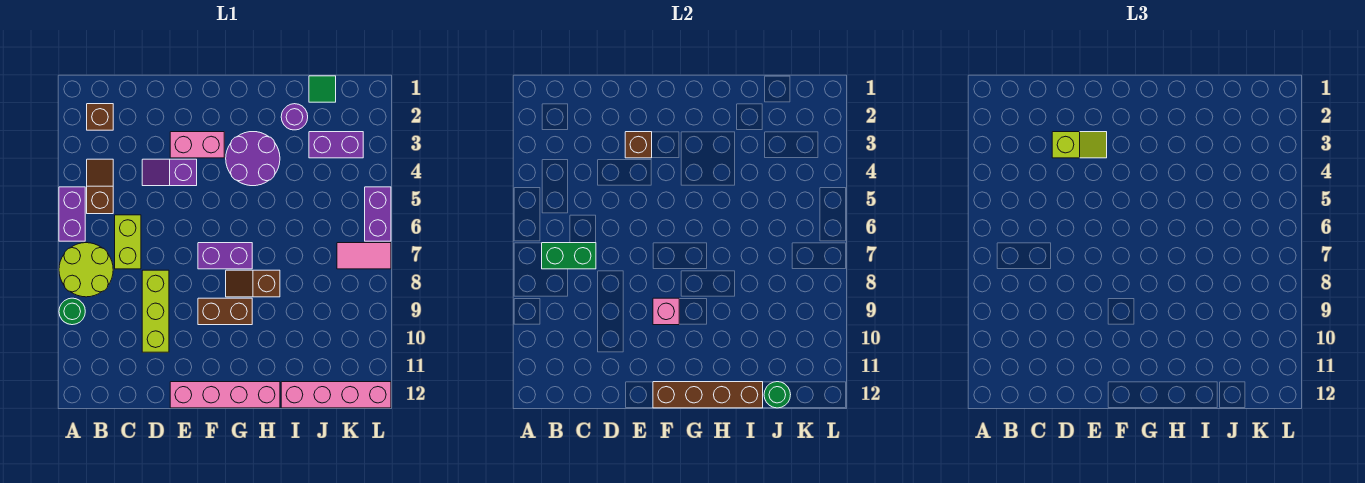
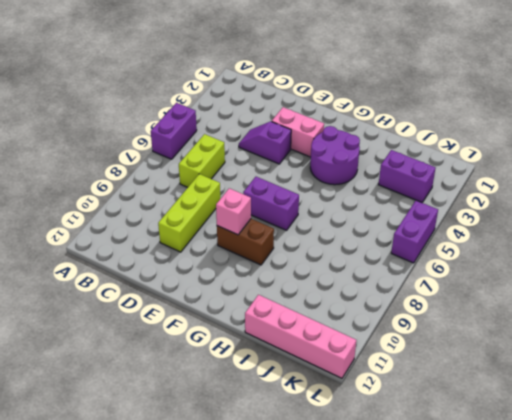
none -> lime 2x2 round brick [59,243,113,297]
none -> green 1x1 round brick [59,298,85,325]
none -> brown 1x1 brick [87,104,113,130]

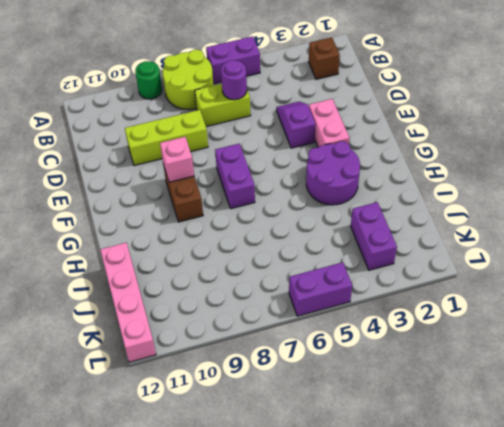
purple 1x1 round brick [221,60,247,100] -> purple 1x1 round brick moved to [281,104,308,130]
none -> brown 1x2 slope [87,159,113,214]
none -> pink 1x4 brick [170,382,280,408]
none -> brown 1x2 slope [226,270,280,297]

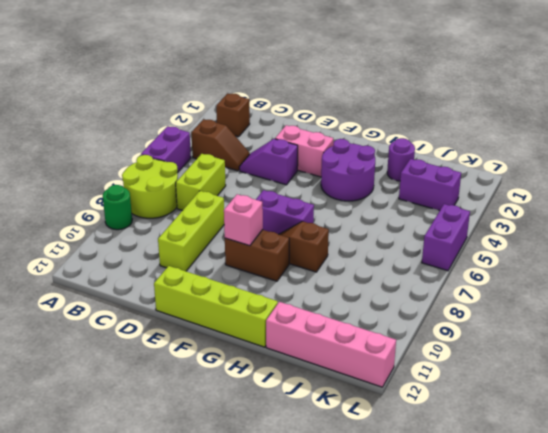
brown 1x2 slope [191,119,250,171] -> brown 1x2 slope turned to [87,159,113,214]
lime 1x4 brick [154,266,278,347] -> pink 1x4 brick [170,382,280,408]
none -> green 1x1 tile [309,76,336,102]
none -> pink 1x2 tile [337,243,391,269]
none -> green 1x2 brick [542,243,596,269]

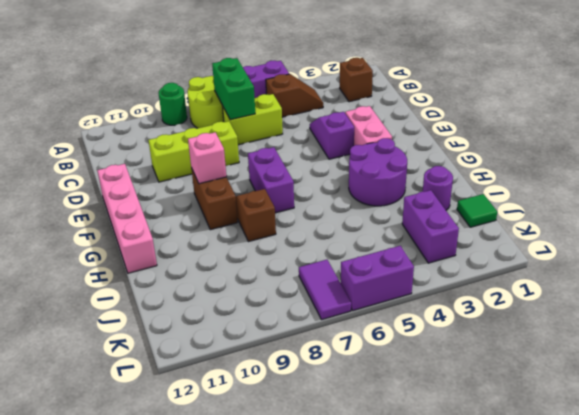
purple 1x2 tile [299,260,351,320] -> pink 1x2 tile [337,243,391,269]
none -> pink 1x4 brick [281,382,391,408]
none -> brown 1x1 brick [625,132,652,158]
none -> brown 1x4 brick [653,382,763,408]

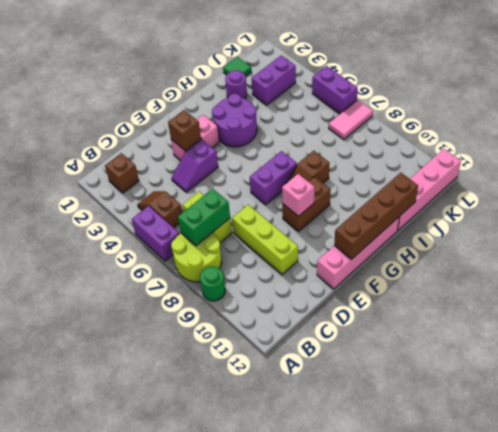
none -> green 1x1 round brick [764,382,791,408]
none -> lime 1x2 slope [1052,132,1107,158]

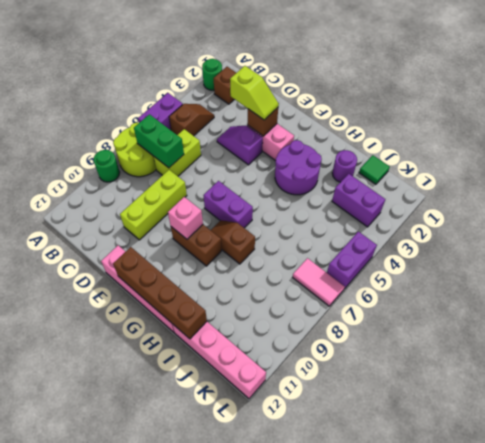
green 1x1 round brick [202,59,222,90] -> green 1x1 round brick moved to [764,382,791,408]

